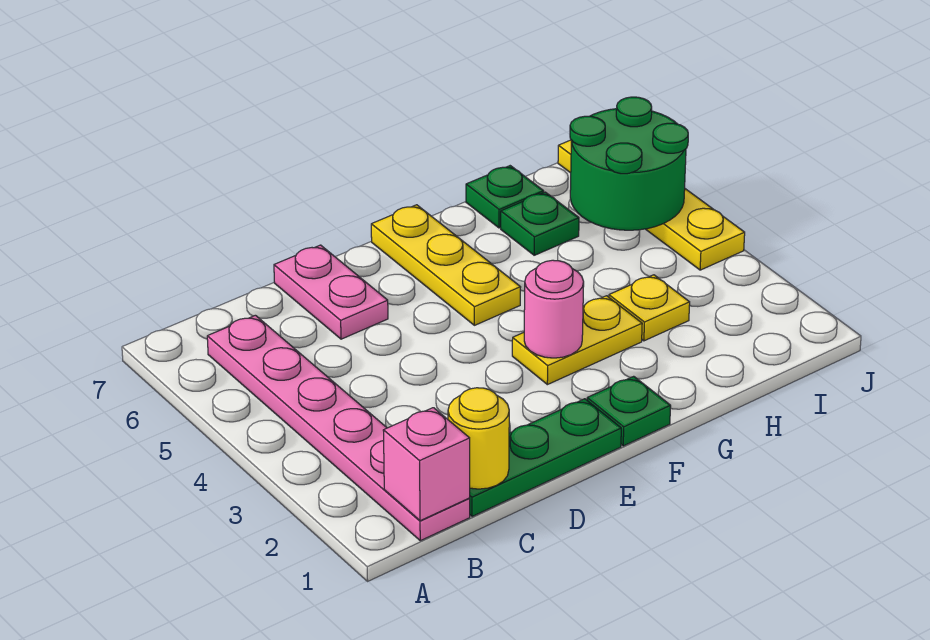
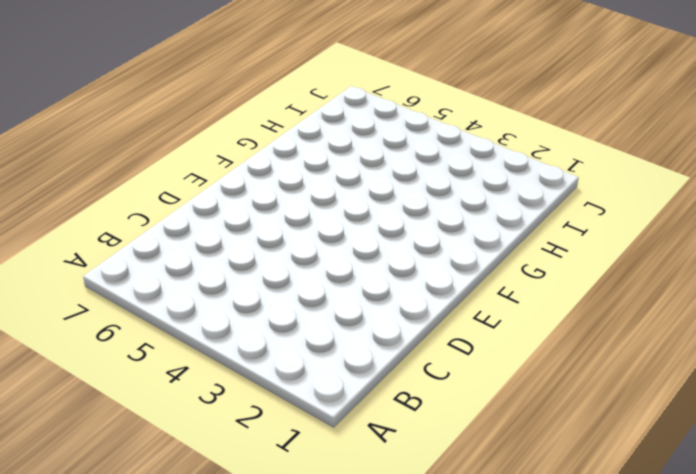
none -> pink 1x6 plate [207,315,470,541]
none -> green 1x3 plate [469,399,621,516]
none -> pink 1x2 plate [274,245,388,339]

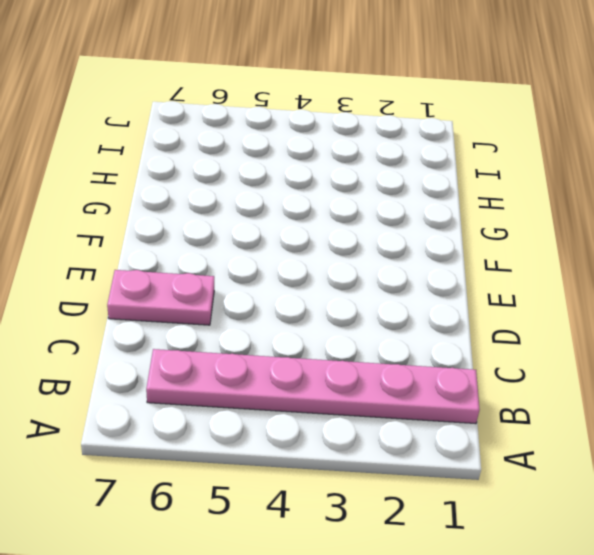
none -> green 1x3 plate [469,399,621,516]
none -> green 1x1 plate [587,376,671,446]
none -> yellow 1x2 plate [512,296,642,385]

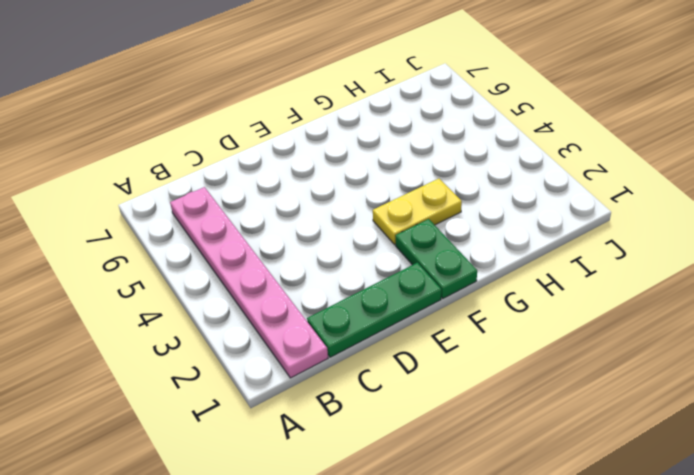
green 1x2 plate [395,219,477,298] -> green 1x1 plate [587,376,671,446]
none -> pink 1x2 plate [274,245,388,339]
none -> yellow 1x3 plate [371,205,521,325]
none -> yellow 1x1 plate [609,275,690,341]

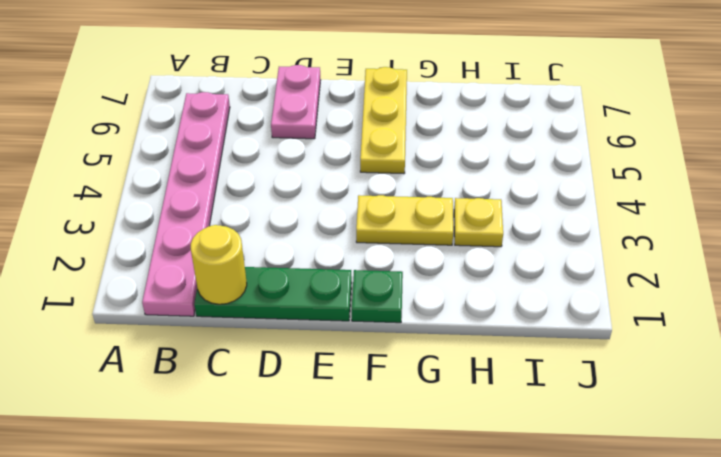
none -> green 1x1 plate [501,192,579,255]
none -> green 1x1 plate [466,166,544,228]
none -> yellow 1x4 plate [558,140,745,270]

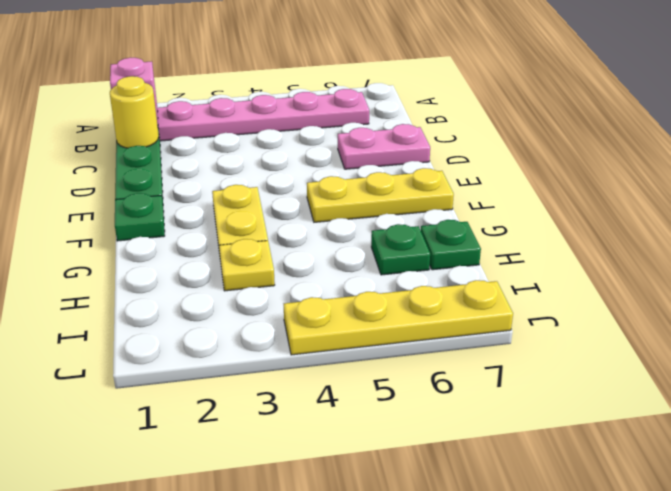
none -> pink 1x1 round brick [524,260,584,358]
none -> green 2x2 round brick [570,97,688,230]

